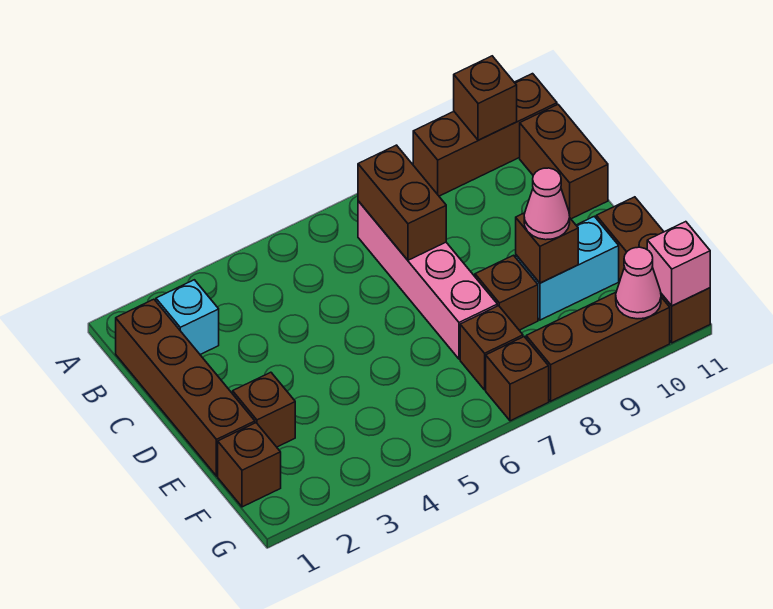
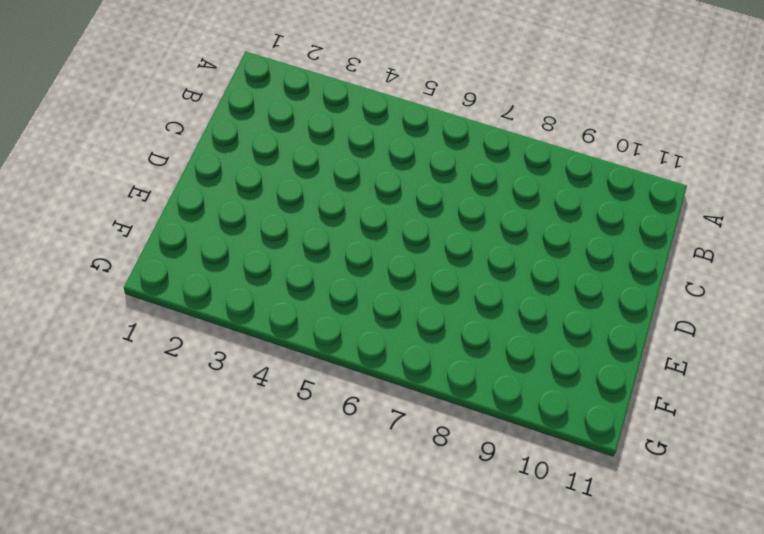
none -> brown 1x3 brick [413,74,557,196]
none -> brown 1x4 brick [116,299,255,476]
none -> cyan 1x1 brick [156,280,219,354]

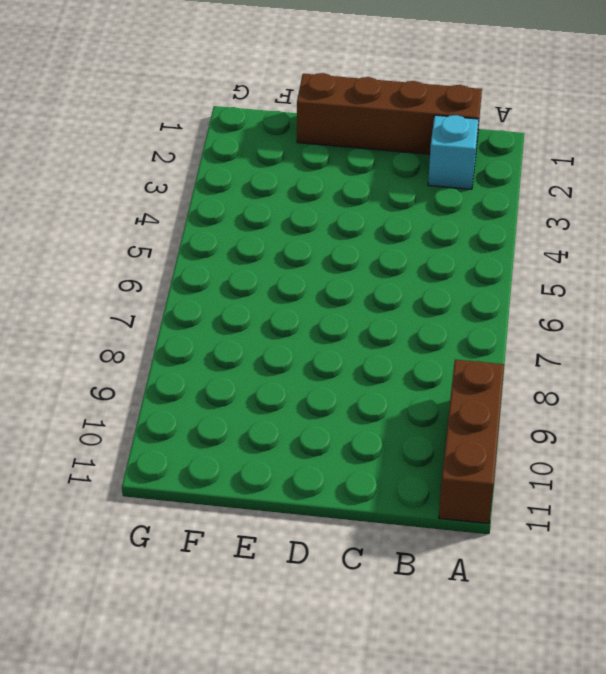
none -> pink 1x4 brick [358,201,497,359]
none -> brown 1x2 brick [520,105,608,219]
none -> brown 1x1 brick [233,372,295,447]

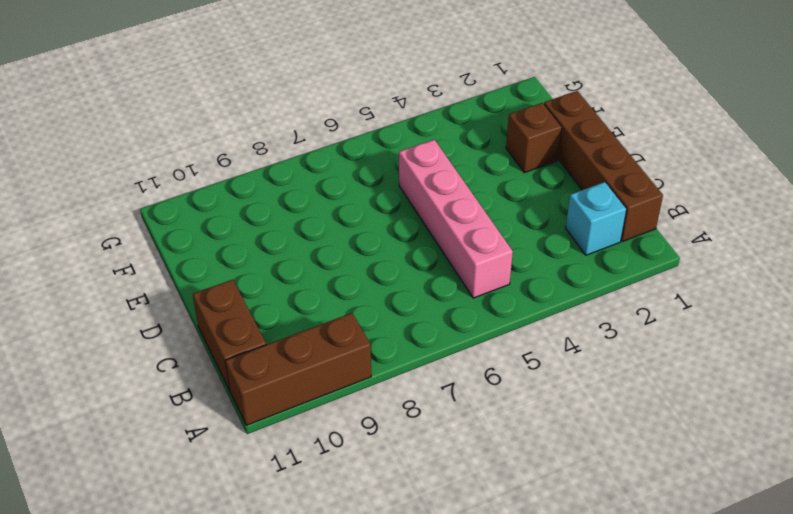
pink 1x4 brick [399,140,513,298] -> pink 1x4 brick moved to [358,201,497,359]
none -> brown 1x1 brick [475,255,538,330]
none -> cyan 1x2 brick [516,216,619,320]
none -> brown 1x3 brick [596,197,710,343]

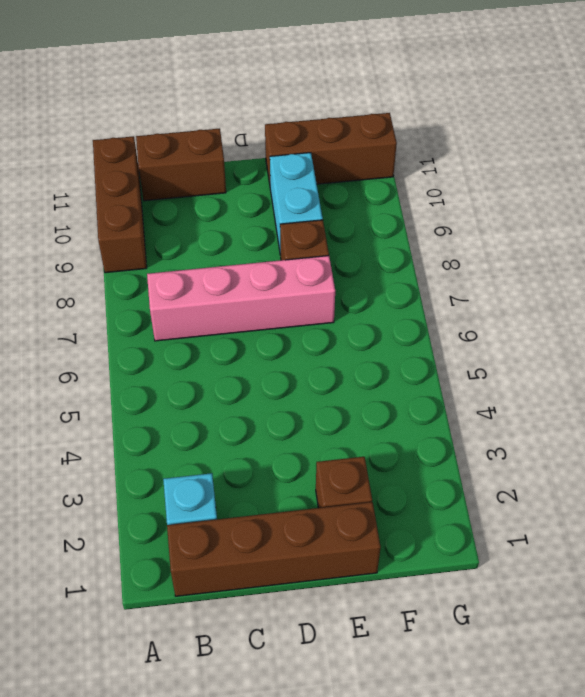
none -> brown 1x1 brick [218,423,281,507]
none -> brown 1x1 brick [460,306,523,390]
none -> brown 1x1 brick [486,337,549,421]

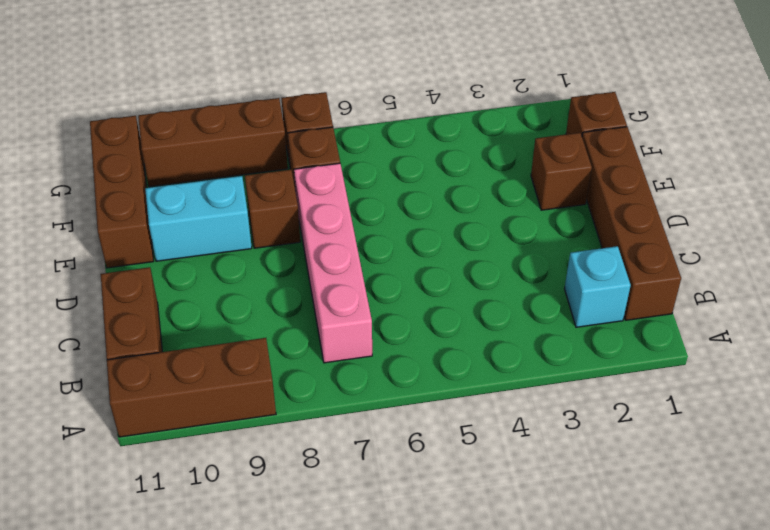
none -> brown 1x1 brick [454,56,517,140]
none -> brown 1x2 brick [358,145,446,260]
none -> brown 1x1 brick [516,213,578,283]

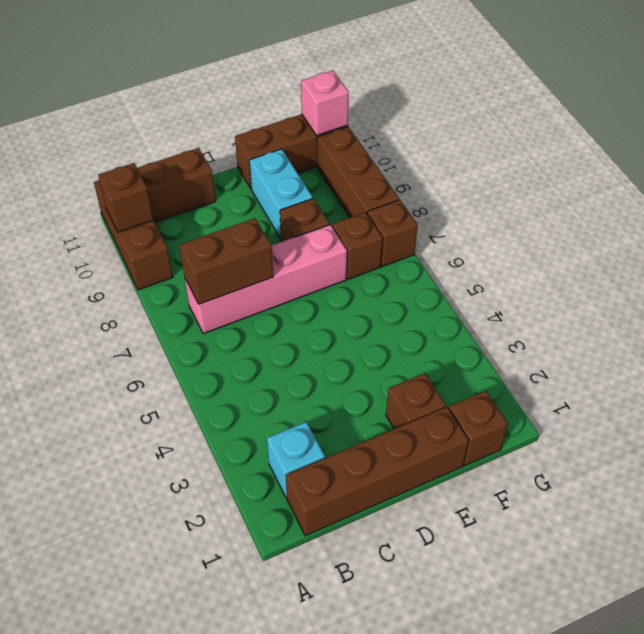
none -> brown 1x1 brick [516,213,578,283]
none -> pink 1x1 cone [616,247,661,319]
none -> pink 1x1 cone [524,168,570,240]

